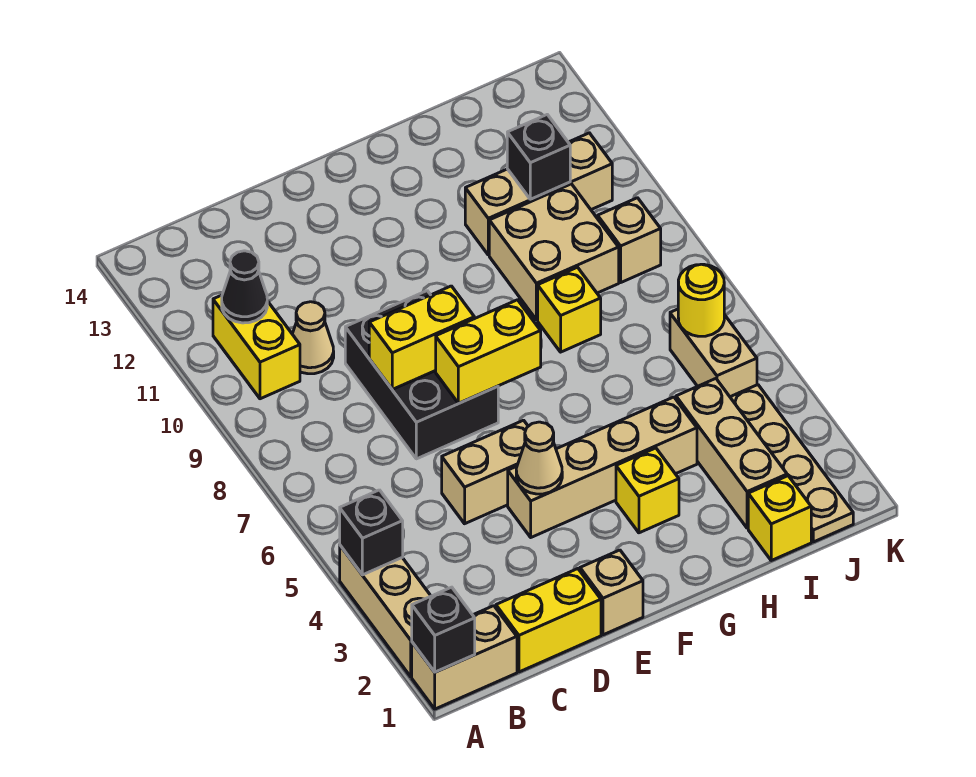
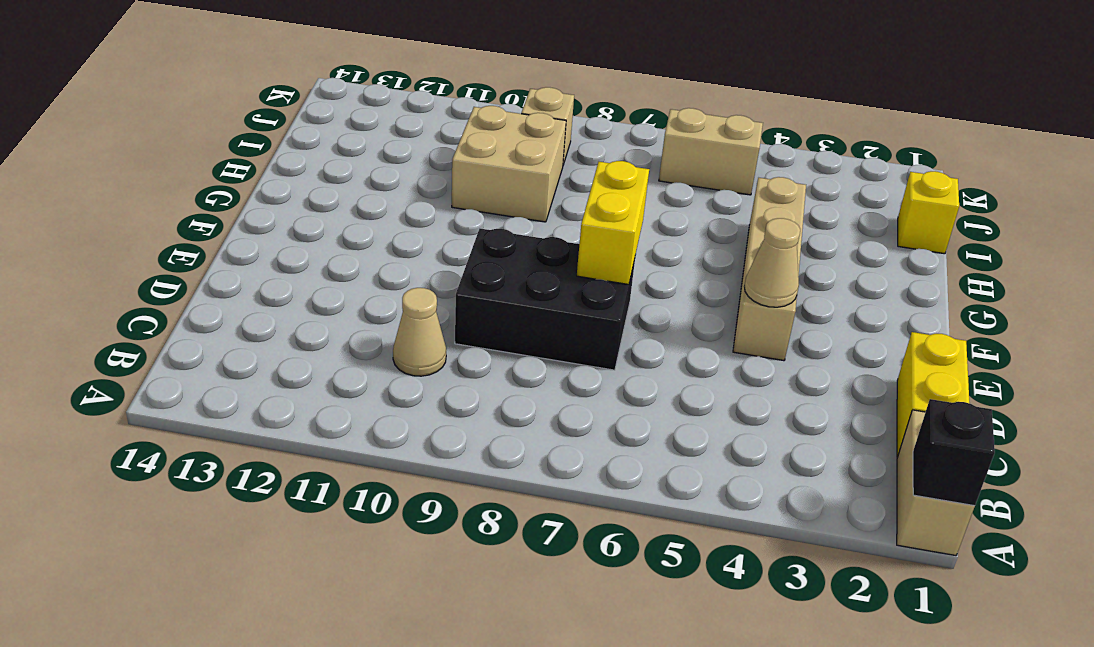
none -> tan 1x3 brick [340,546,431,677]
none -> yellow 1x2 brick [213,295,300,399]
none -> tan 1x2 brick [442,420,528,524]

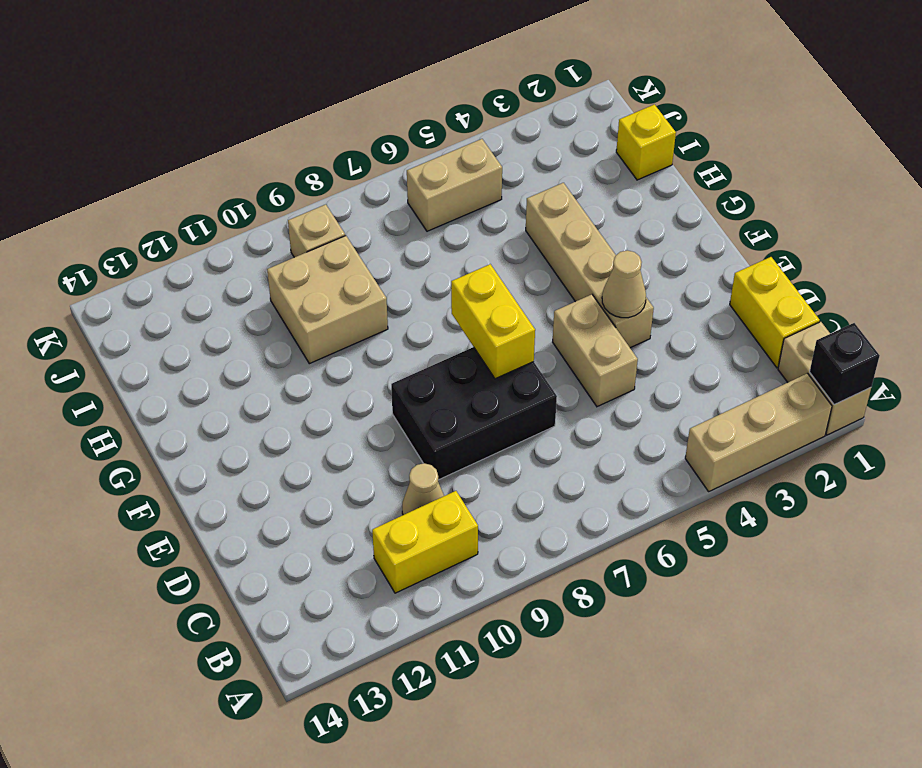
none -> tan 1x1 brick [580,550,643,635]
none -> yellow 1x1 brick [616,448,679,533]
none -> yellow 1x1 brick [538,267,601,352]

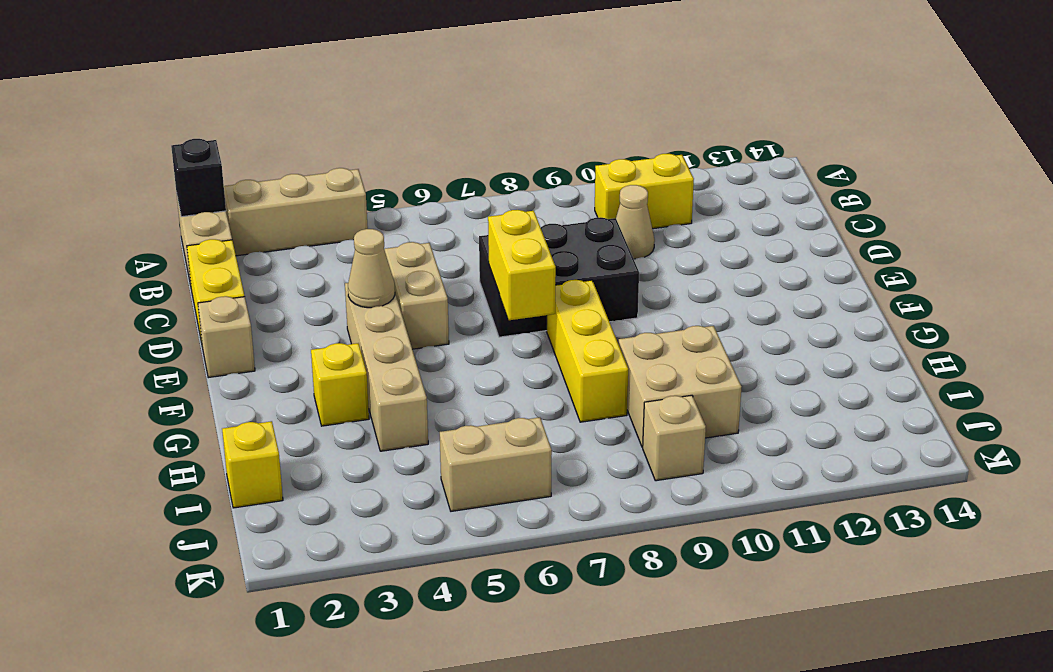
yellow 1x3 brick [547,280,628,422] -> yellow 1x1 brick [538,267,601,352]
none -> tan 1x3 brick [465,133,612,255]
none -> tan 1x3 brick [676,379,787,528]
none -> tan 1x4 plate [730,385,853,542]

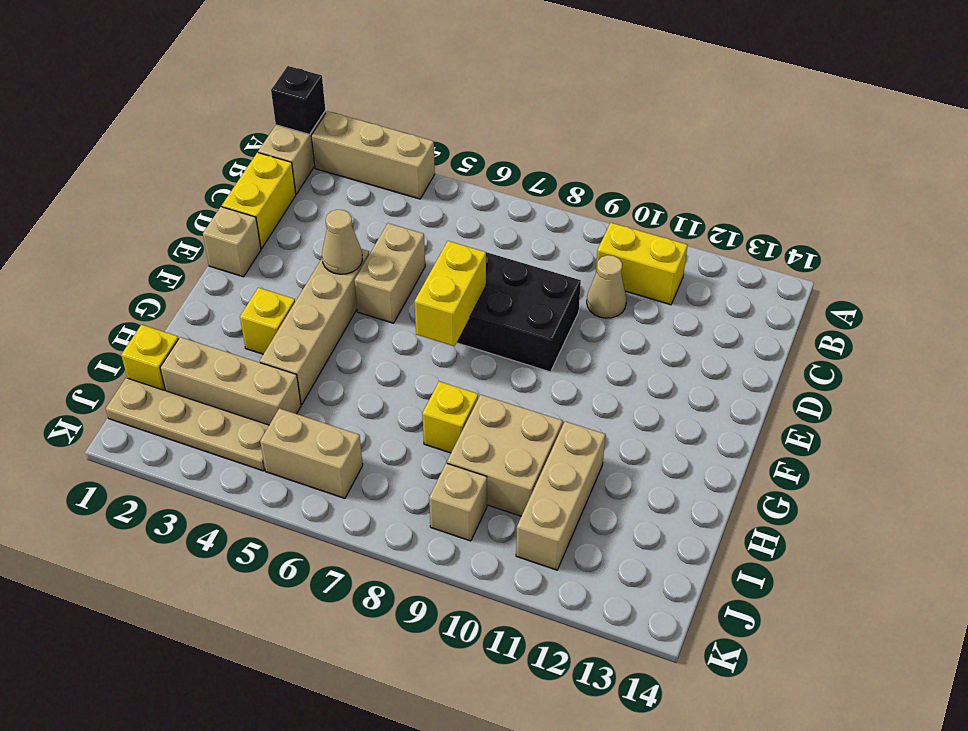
none -> black 1x1 brick [340,490,403,575]
none -> black 1x1 cone [222,251,267,323]
none -> yellow 1x2 brick [369,286,474,389]

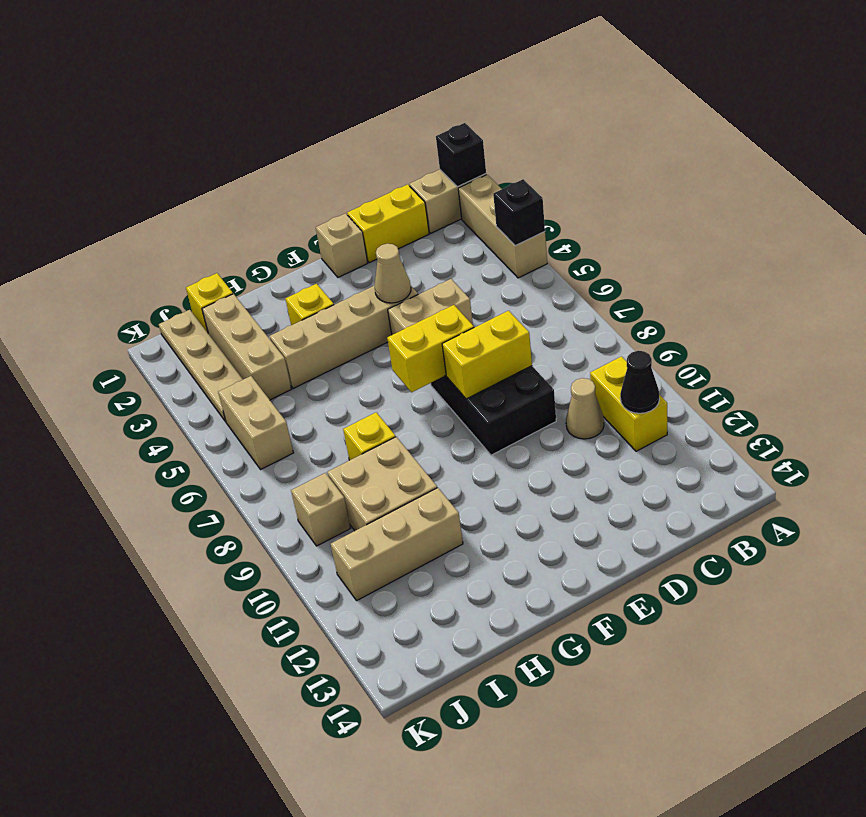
none -> black 1x1 brick [507,115,570,199]
none -> yellow 1x1 round brick [678,264,724,336]

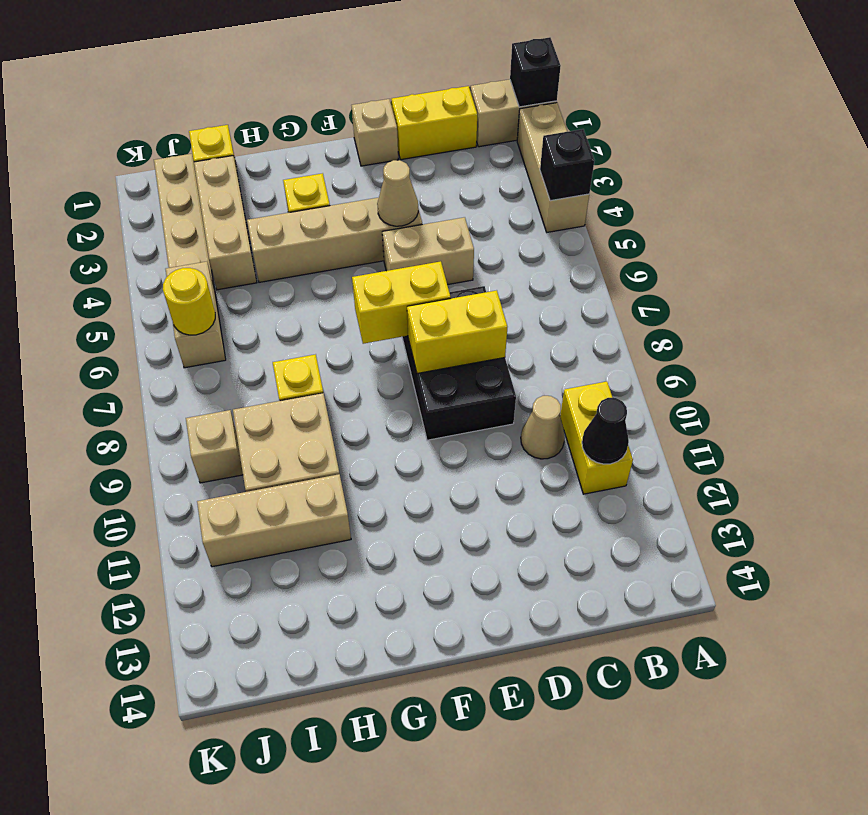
none -> black 1x1 brick [507,115,570,199]

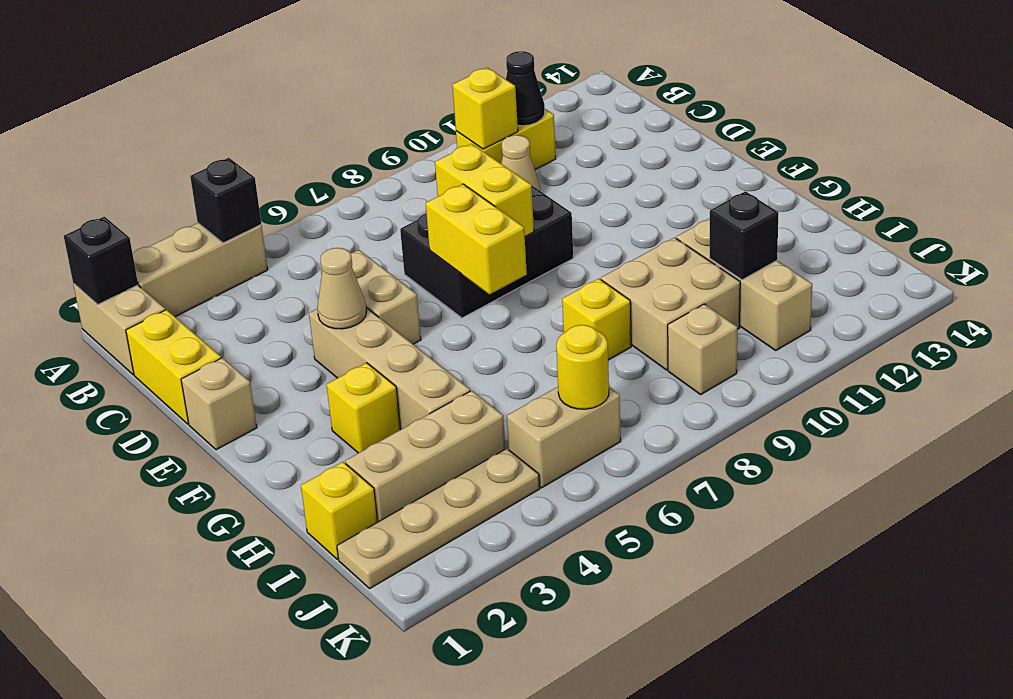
yellow 1x1 brick [453,68,518,149] -> none

